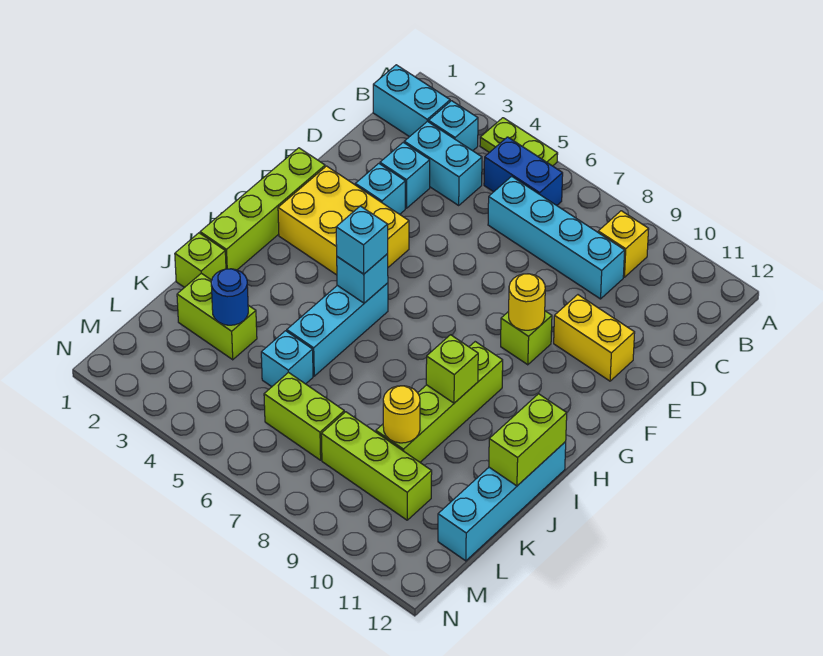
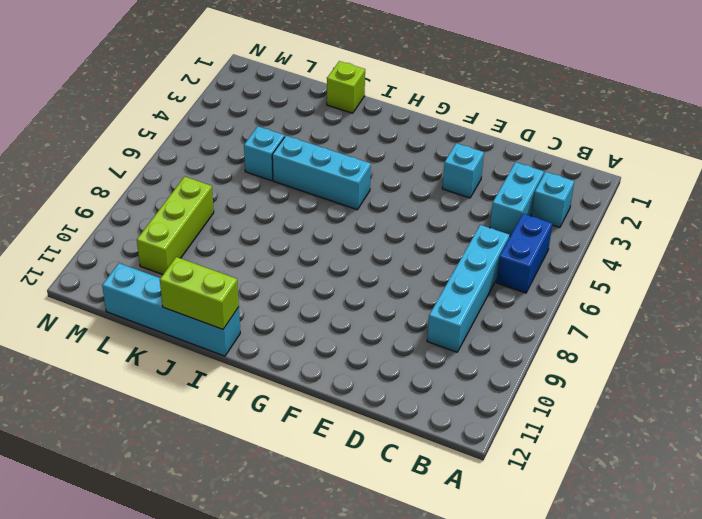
none -> lime 1x2 plate [480,118,558,166]
none -> cyan 1x2 brick [373,65,450,137]
none -> yellow 1x1 brick [598,211,649,277]

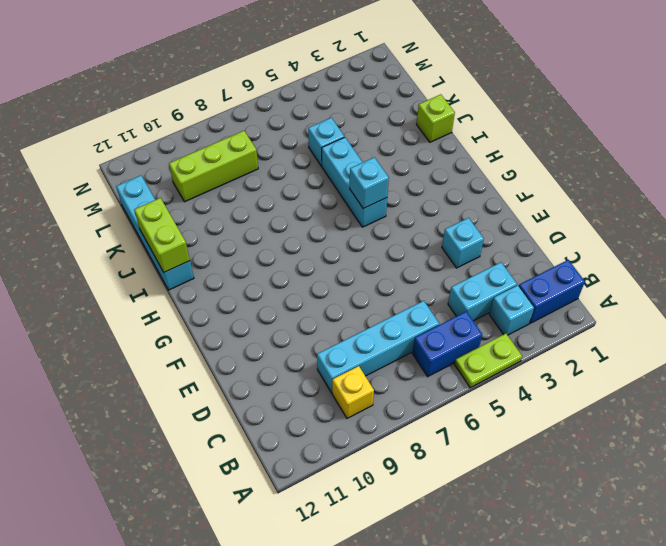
blue 1x2 brick [519,260,585,323] -> cyan 1x2 brick [373,65,450,137]
none -> cyan 1x1 brick [380,142,430,208]
none -> yellow 1x2 brick [554,295,635,381]
none -> lime 1x4 brick [200,148,325,270]

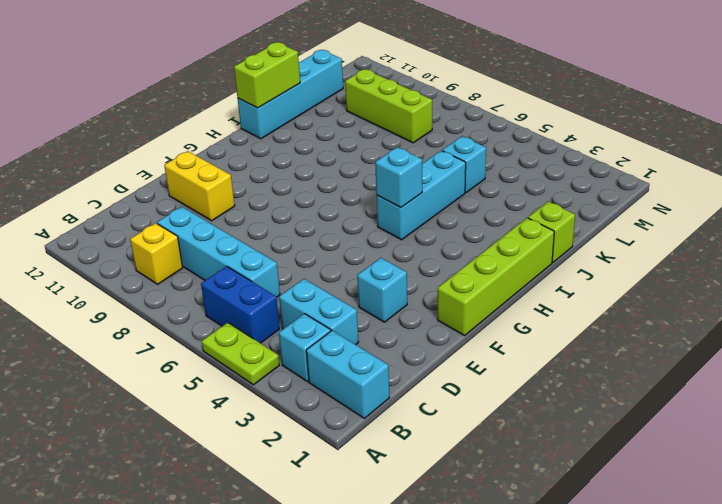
none -> cyan 1x1 brick [380,142,430,208]
none -> yellow 2x3 brick [278,166,409,275]
none -> lime 1x1 brick [501,311,552,365]

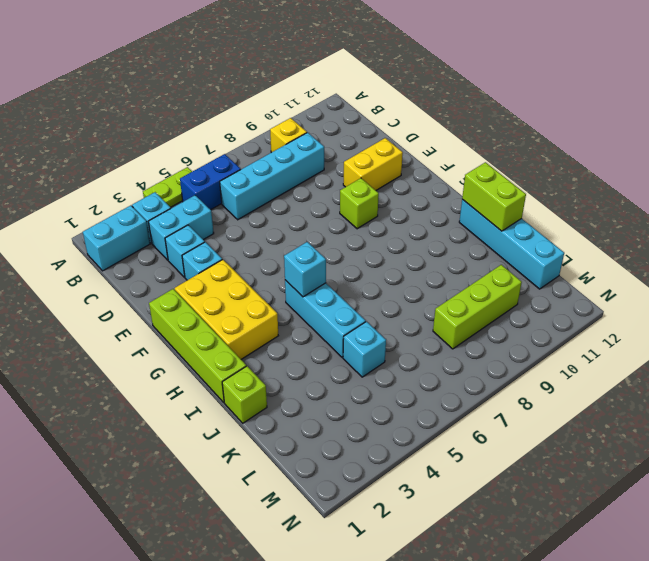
yellow 2x3 brick [175,259,278,359] -> yellow 2x3 brick turned to [278,166,409,275]
none -> lime 1x4 brick [376,342,503,462]
none -> lime 1x2 brick [177,273,257,360]
none -> lime 1x2 brick [264,372,344,460]

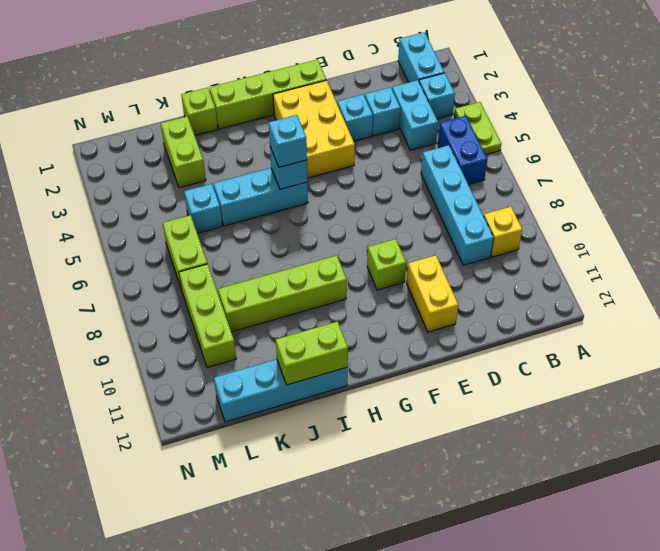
none -> yellow 1x1 round brick [509,274,545,330]
none -> lime 1x1 brick [426,335,478,403]
none -> blue 1x1 round brick [211,269,248,325]

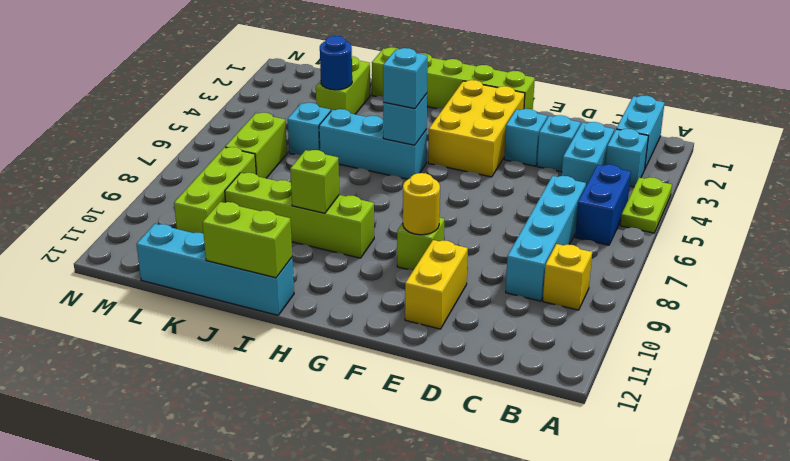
none -> yellow 1x1 round brick [383,386,420,443]

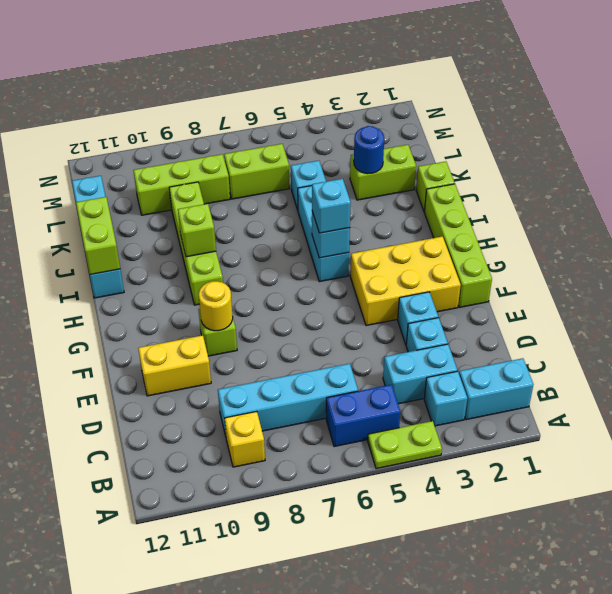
none -> yellow 1x1 round brick [383,386,420,443]

